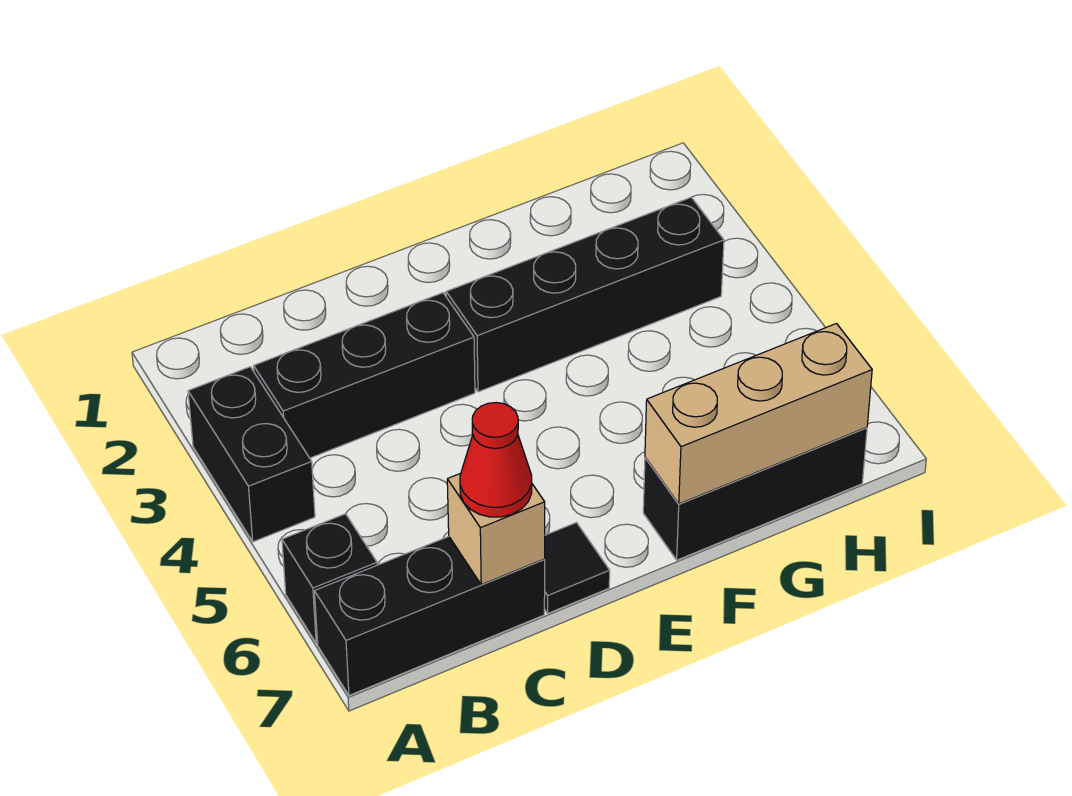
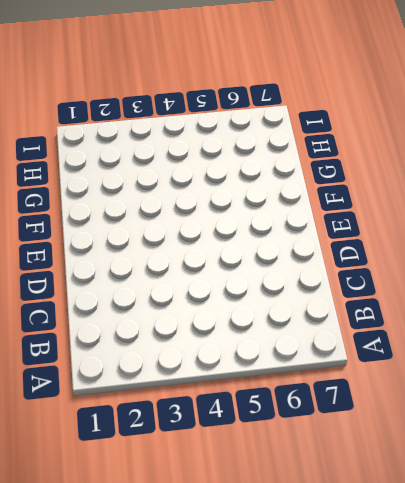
none -> black 1x2 brick [188,367,315,542]
none -> black 1x1 brick [282,514,377,643]

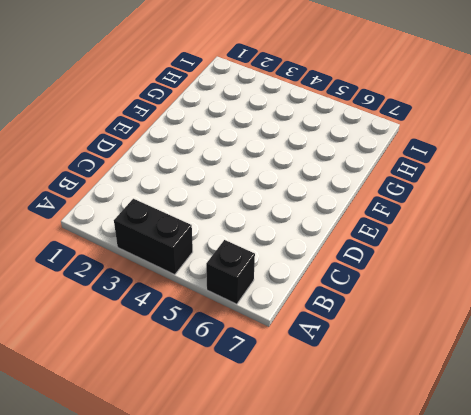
none -> black 1x3 brick [315,537,545,695]
none -> black 1x3 brick [254,293,475,458]

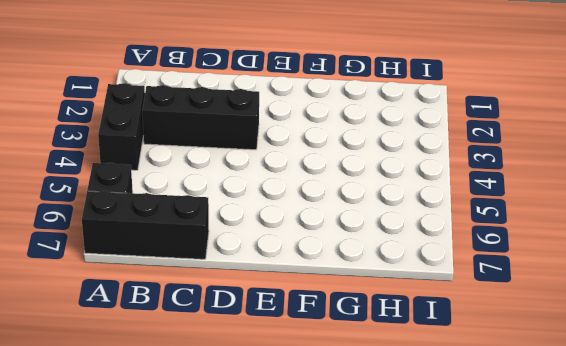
none -> black 1x1 tile [544,523,610,613]
none -> black 1x4 brick [446,197,724,392]

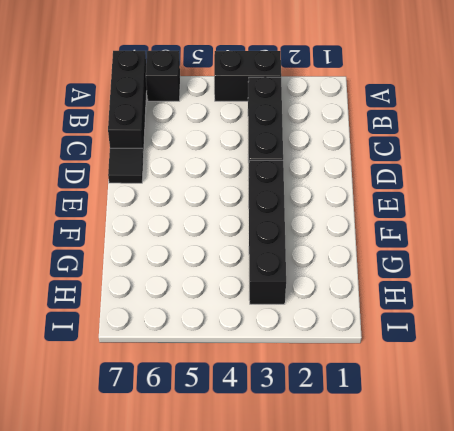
none -> black 1x3 brick [643,428,867,560]
none -> tan 1x1 brick [447,474,545,585]

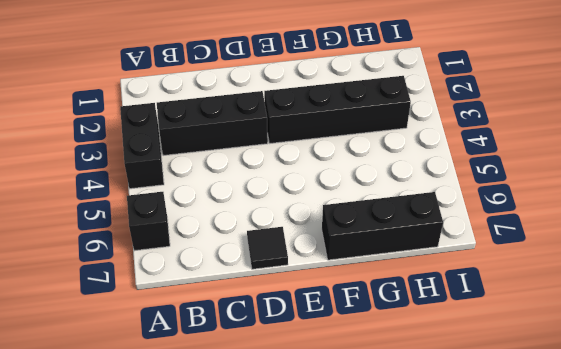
none -> black 1x3 brick [315,537,545,695]
none -> tan 1x1 brick [447,474,545,585]

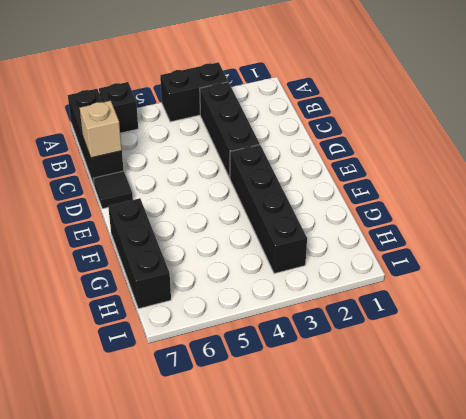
none -> tan 1x3 brick [645,324,872,504]
none -> red 1x1 cone [460,403,532,517]

